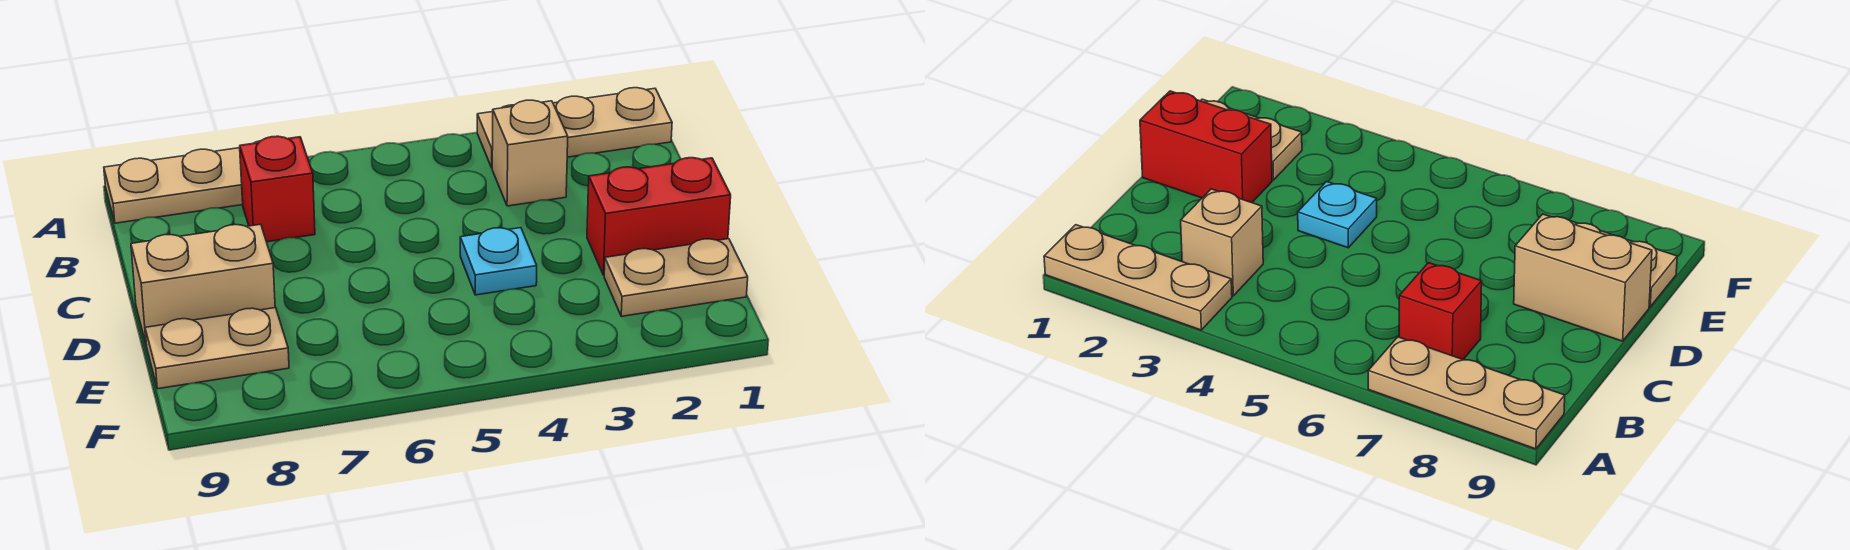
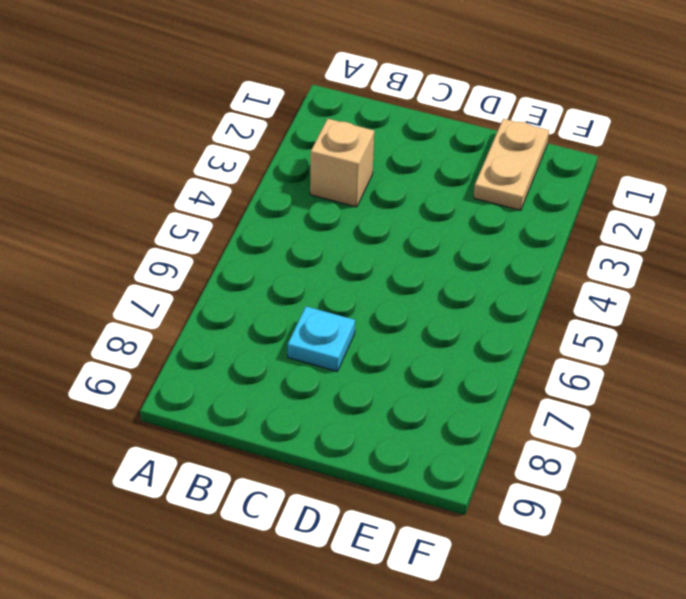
cyan 1x1 plate [288,306,355,371] -> cyan 1x1 plate moved to [460,228,537,295]
none -> tan 1x3 plate [477,88,672,168]
none -> tan 1x3 plate [104,141,260,223]

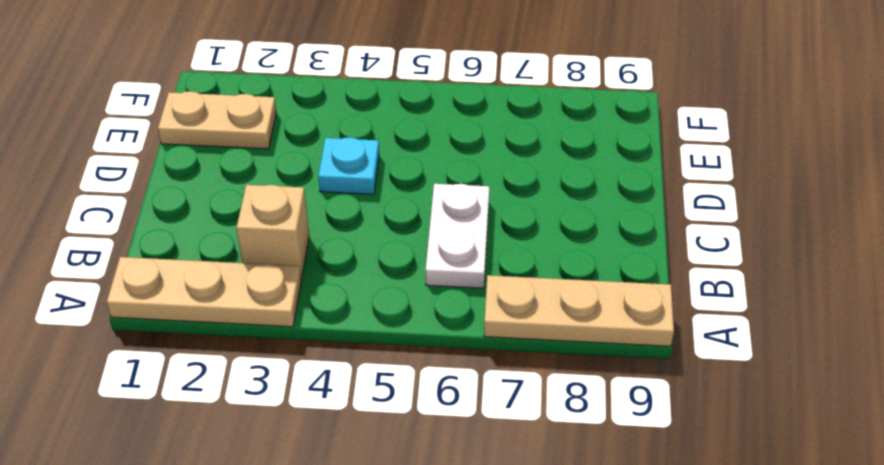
white 1x2 plate [426,184,489,288] -> none
none -> red 1x1 brick [240,136,315,242]
none -> red 1x2 brick [587,158,731,275]

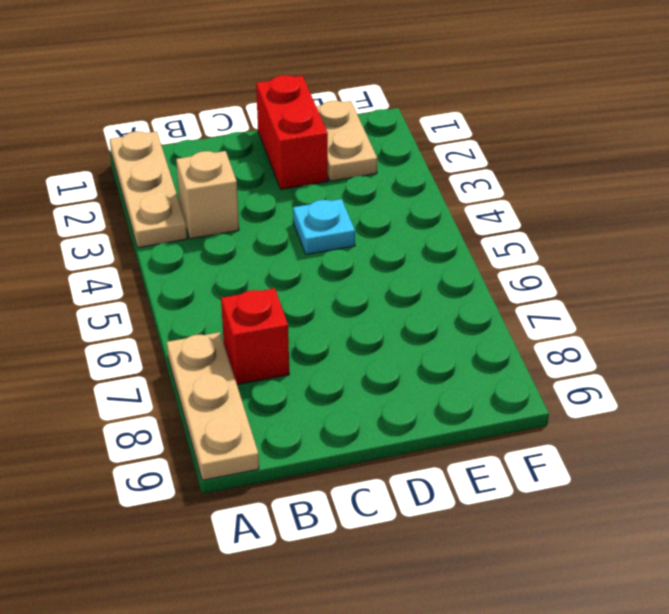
none -> tan 1x2 brick [131,224,275,343]
none -> tan 1x2 plate [145,308,289,389]

